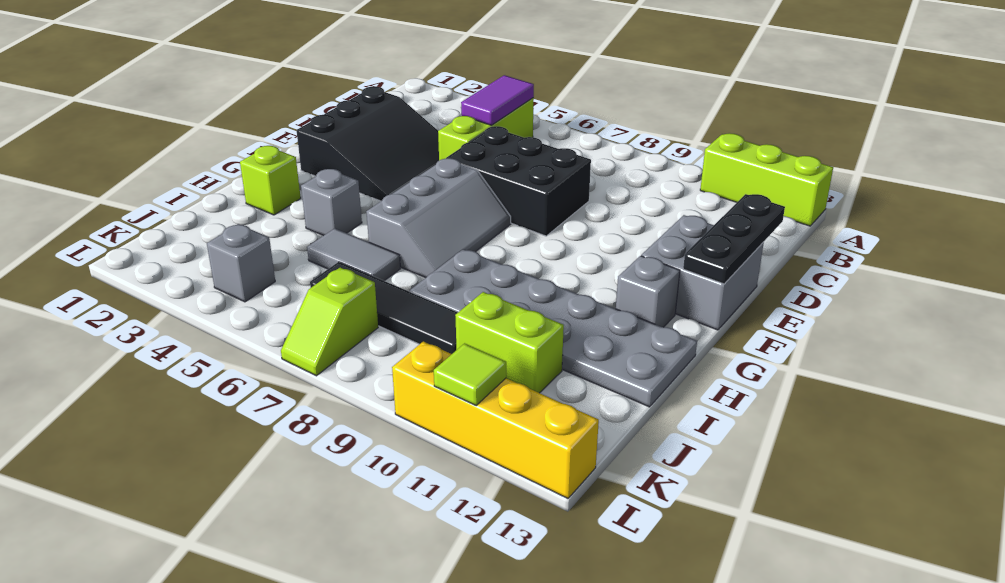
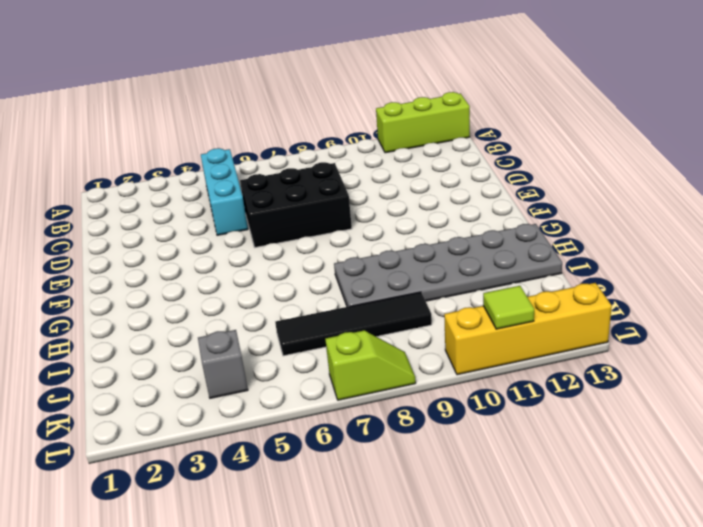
cyan 1x3 brick [201,148,248,235] -> lime 1x3 brick [438,98,534,160]
lime 1x2 slope [325,330,416,400] -> lime 1x2 slope turned to [281,268,378,376]
none -> black 3x3 slope [297,87,439,201]
none -> grey 2x2 brick [641,215,764,330]
none -> grey 2x3 slope [366,158,511,278]

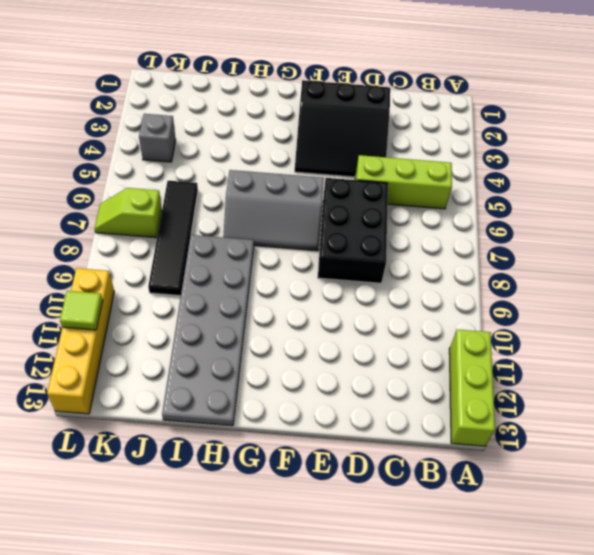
none -> grey 2x2 brick [641,215,764,330]
none -> grey 1x1 brick [616,256,680,327]
none -> lime 1x1 brick [240,146,301,215]

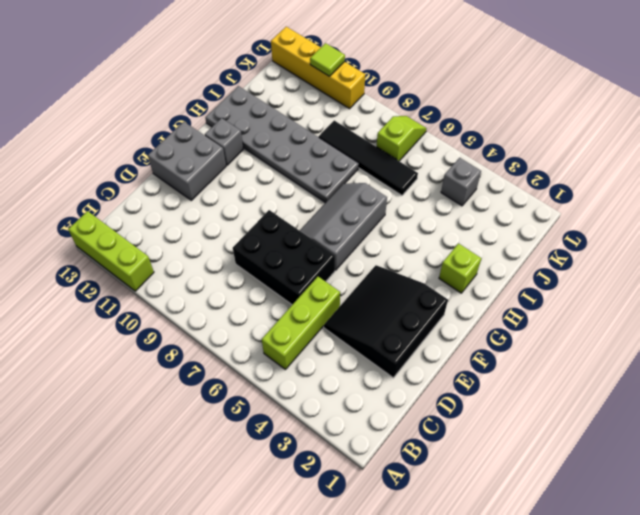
none -> grey 1x1 brick [301,169,362,236]
none -> grey 1x2 tile [307,228,400,281]
none -> lime 1x2 brick [455,292,564,393]

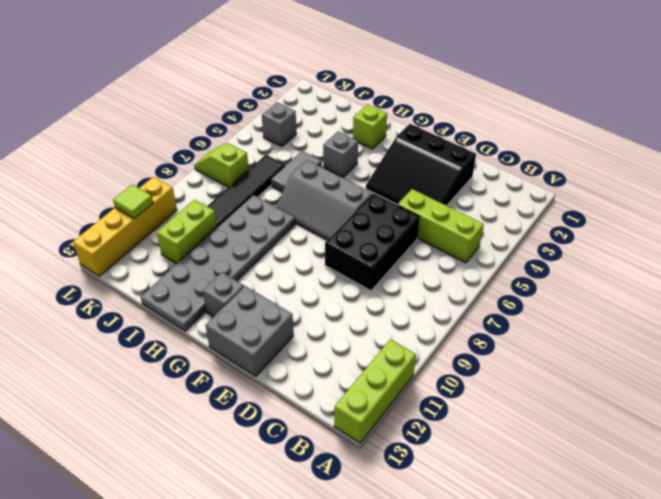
none -> purple 1x2 tile [461,75,534,125]
none -> black 1x3 plate [683,194,785,284]

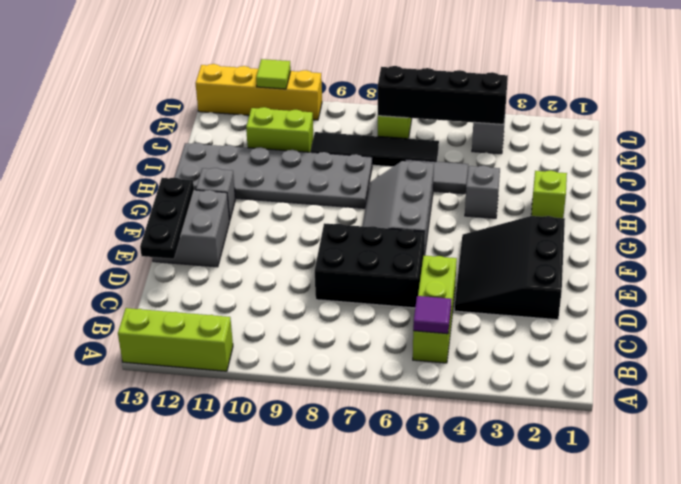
purple 1x1 tile [413,296,452,334] -> purple 1x2 tile [461,75,534,125]
black 1x4 brick [378,66,508,125] -> none

